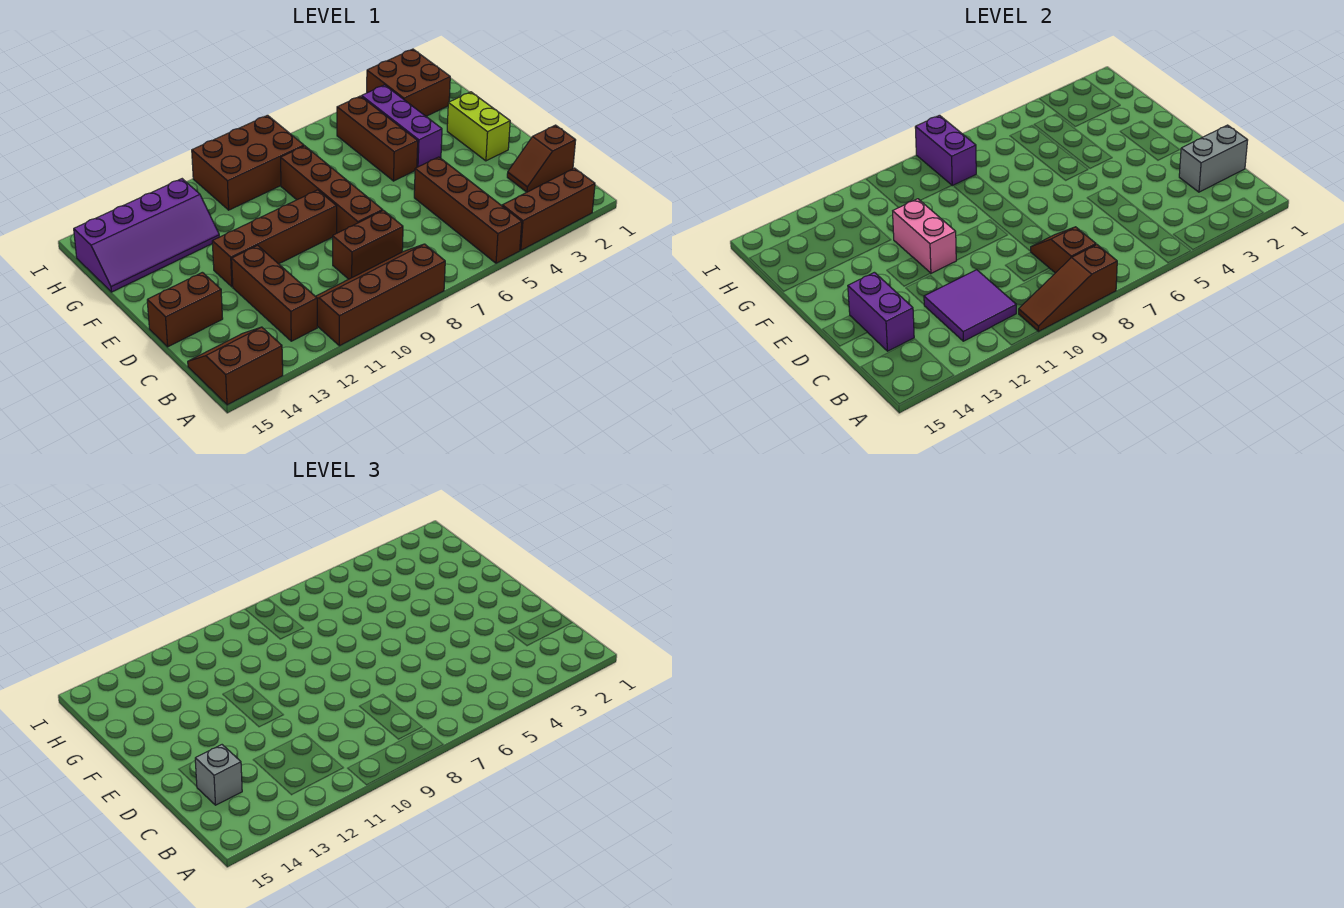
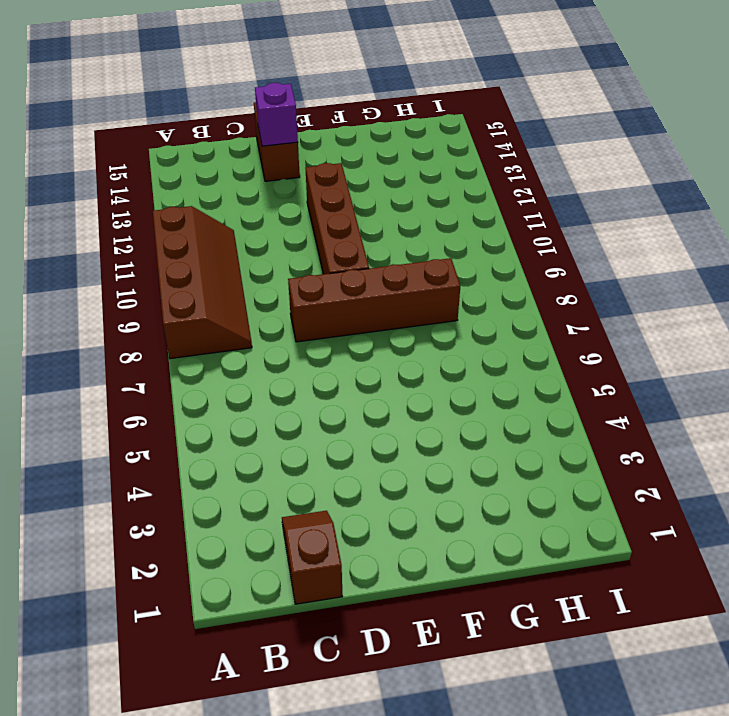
purple 1x1 brick [255,83,298,146] -> purple 1x2 brick [848,272,914,351]
none -> brown 1x3 brick [502,168,595,250]
none -> brown 1x4 brick [414,157,522,263]
none -> brown 2x2 slope [188,327,283,405]

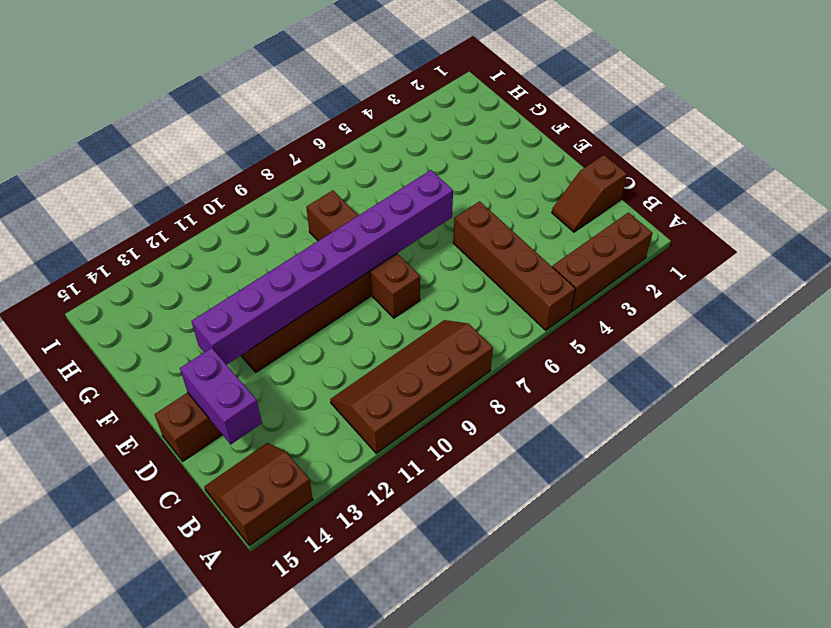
purple 1x8 brick [192,170,453,365] -> pink 1x2 brick [893,199,956,273]
none -> brown 1x3 brick [232,246,317,341]
none -> brown 1x2 brick [333,210,403,279]
none -> lime 1x2 brick [447,92,510,161]

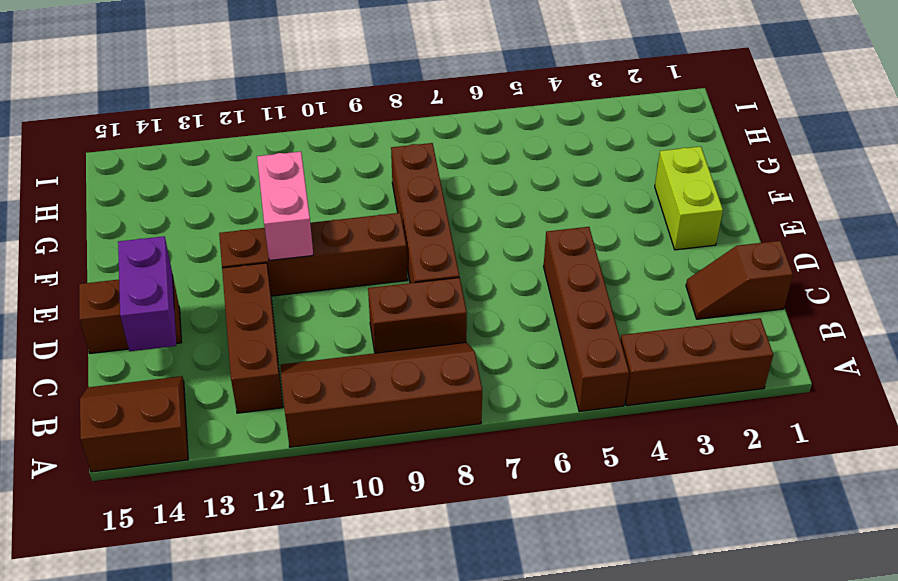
none -> purple 1x3 brick [362,85,442,167]
none -> brown 1x3 brick [337,96,418,181]
none -> purple 2x4 slope [74,179,219,292]

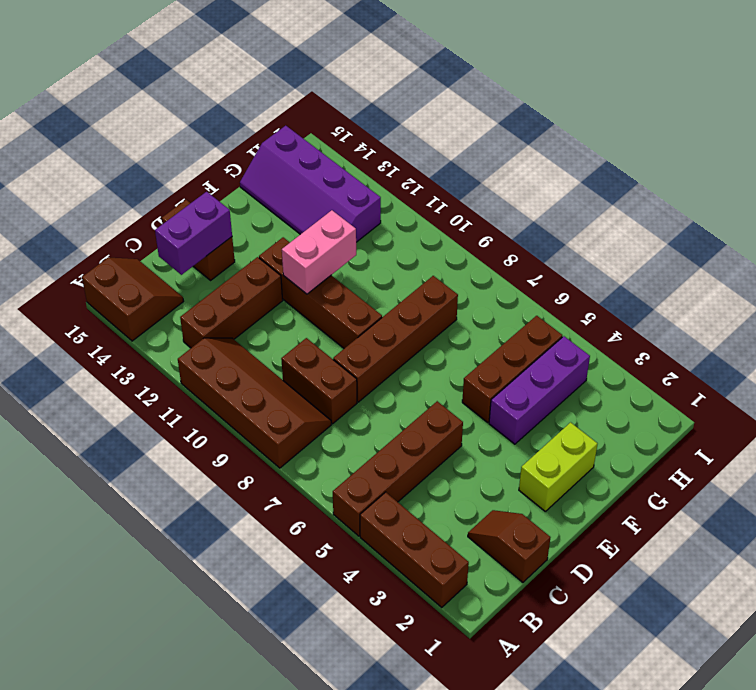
none -> brown 2x2 brick [367,49,450,116]
none -> brown 2x3 brick [192,115,304,210]
none -> brown 1x3 slope [1019,245,1117,332]

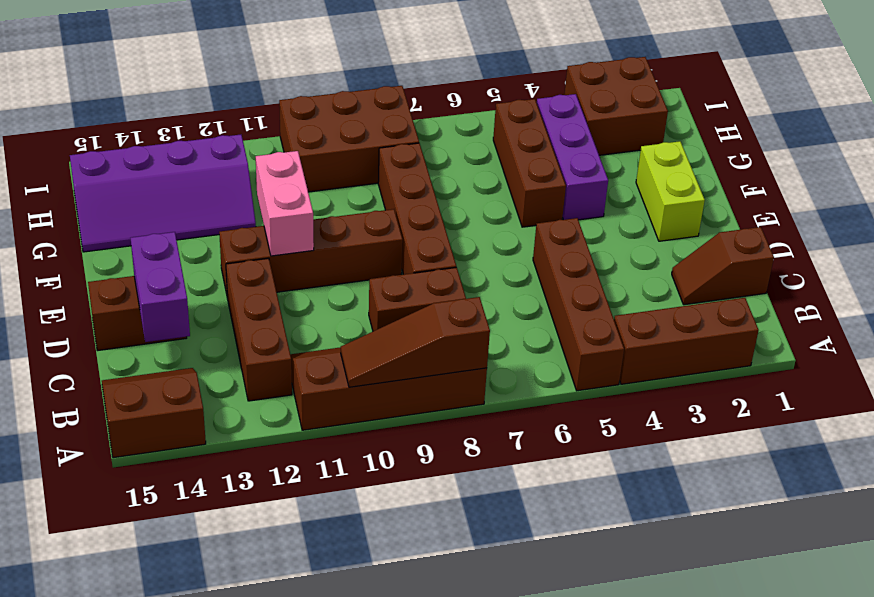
none -> brown 1x2 slope [1030,227,1096,273]
none -> purple 2x2 tile [924,270,1016,341]
none -> grey 1x2 brick [1179,125,1248,192]

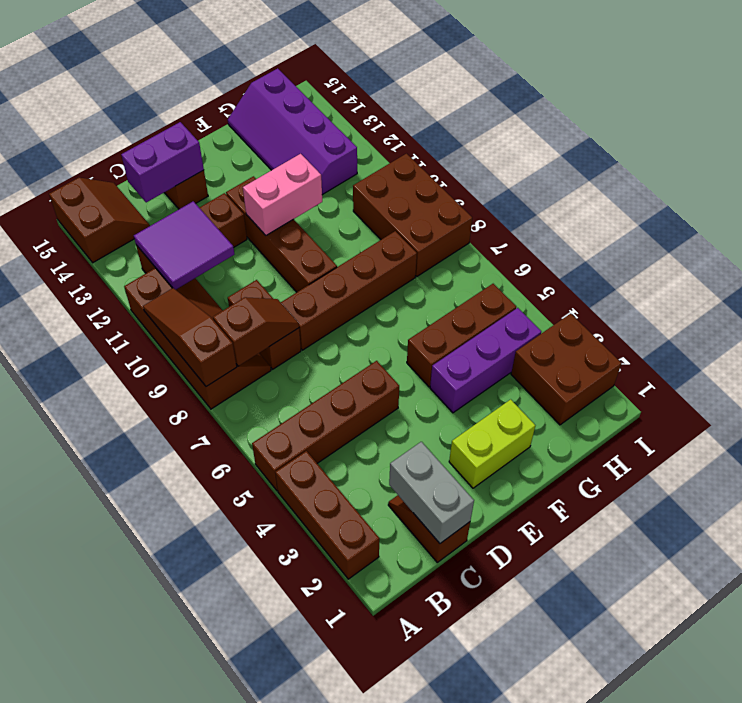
none -> purple 1x2 brick [915,115,976,186]
none -> grey 1x1 brick [195,745,242,805]

